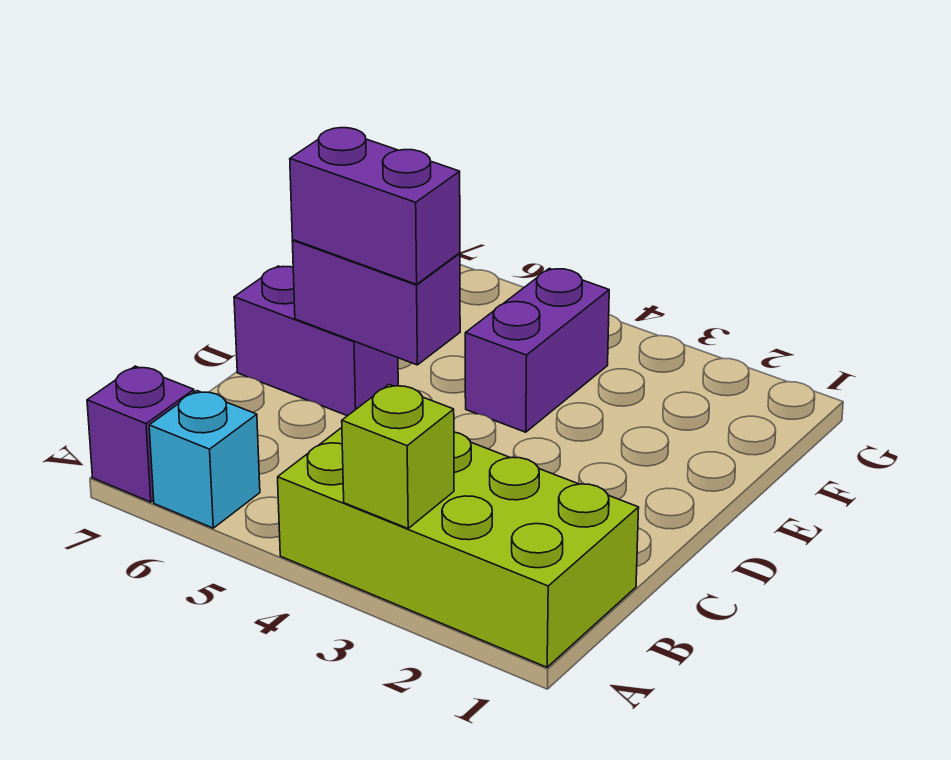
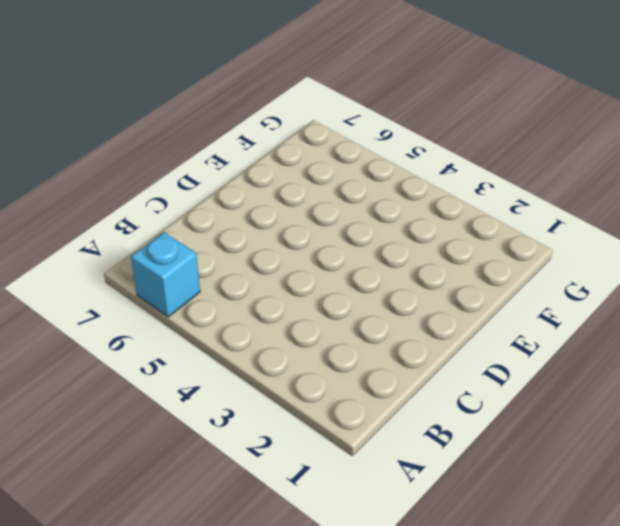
none -> lime 2x4 brick [278,428,639,667]
none -> purple 1x1 brick [87,366,194,502]

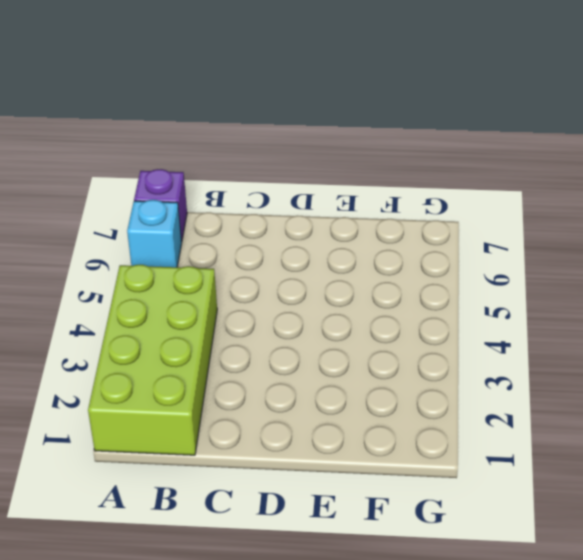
none -> purple 1x2 brick [234,266,398,416]
none -> purple 1x2 brick [465,268,609,432]

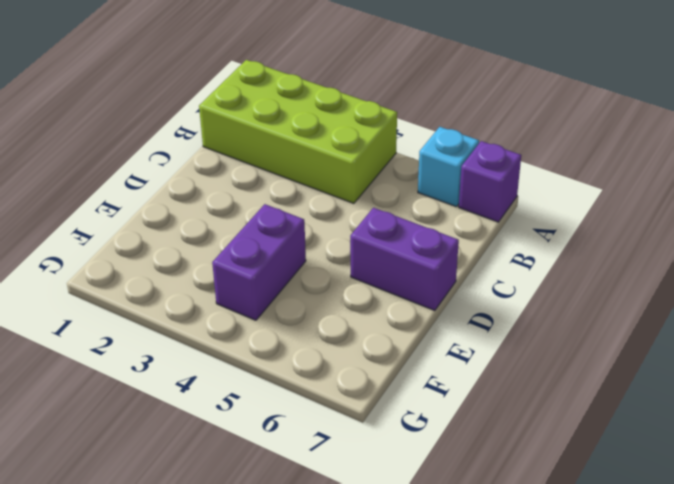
none -> lime 1x1 brick [342,385,454,528]
none -> purple 1x2 brick [292,240,460,365]

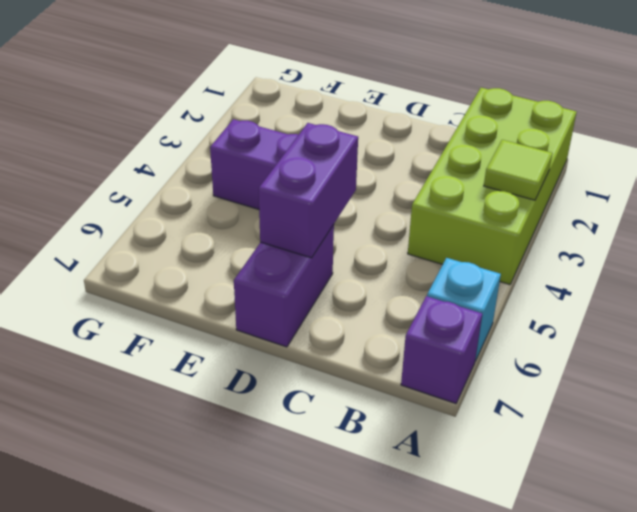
lime 1x1 tile [484,140,552,200] -> lime 1x1 brick [342,385,454,528]
none -> purple 1x2 brick [290,128,460,284]

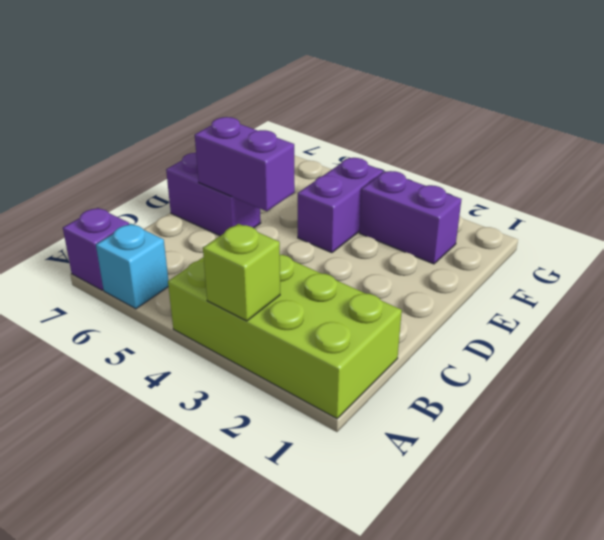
purple 1x2 brick [360,171,462,264] -> purple 1x2 brick moved to [290,128,460,284]

